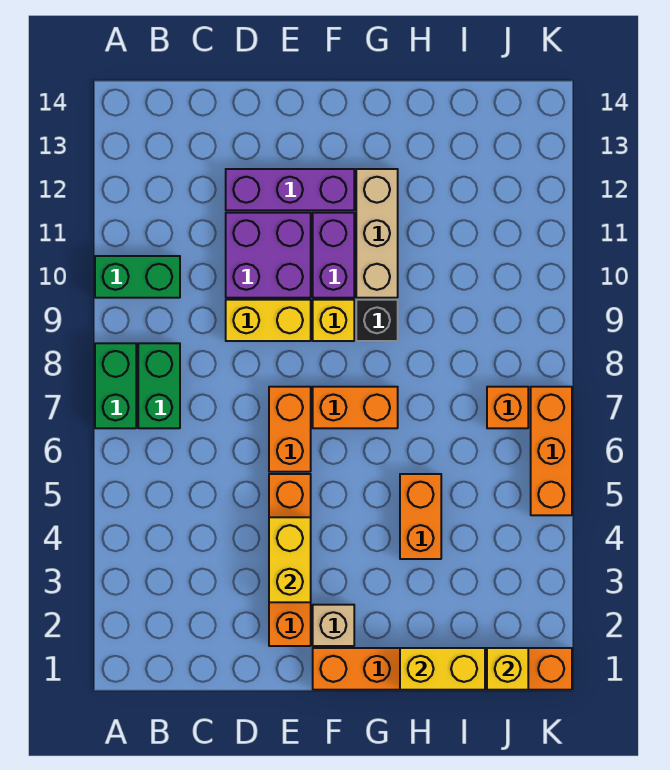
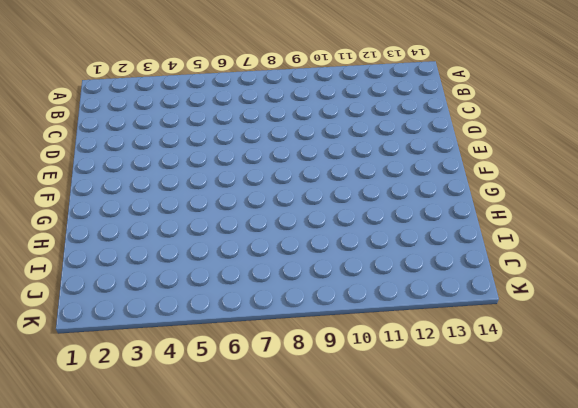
none -> green 1x2 brick [95,343,136,428]
none -> green 1x2 brick [95,256,180,298]
none -> green 1x2 brick [138,343,180,428]

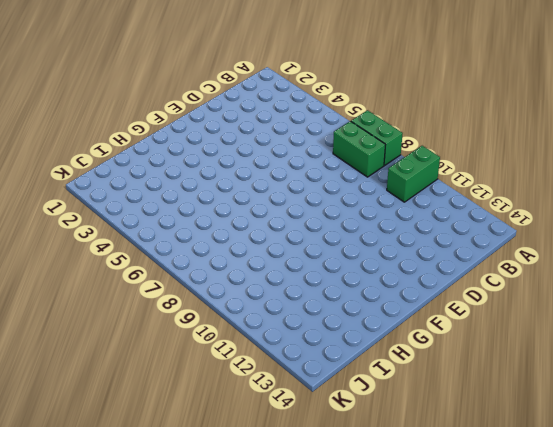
none -> yellow 1x2 brick [226,300,311,341]
none -> purple 2x2 brick [226,213,311,298]
none -> purple 1x3 brick [226,169,354,210]

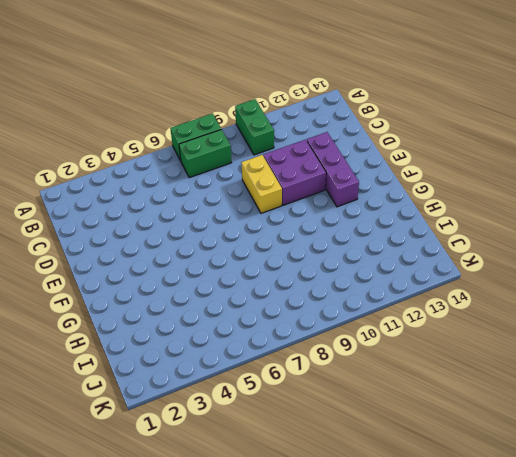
none -> orange 1x4 brick [269,474,311,646]
none -> orange 1x2 brick [269,387,311,472]
none -> orange 1x6 brick [313,648,572,690]

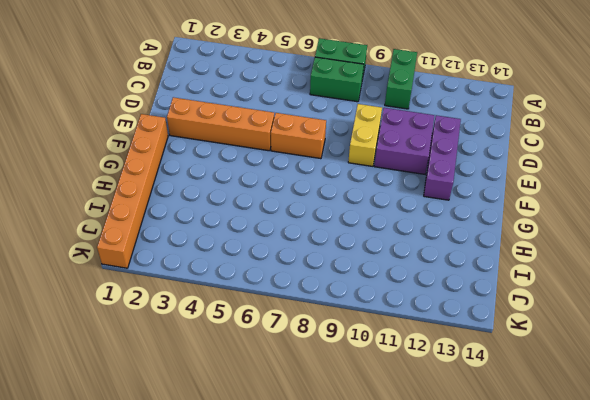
none -> tan 1x1 brick [313,605,354,646]
none -> orange 1x2 brick [313,387,398,428]
none -> yellow 1x1 brick [313,300,354,341]

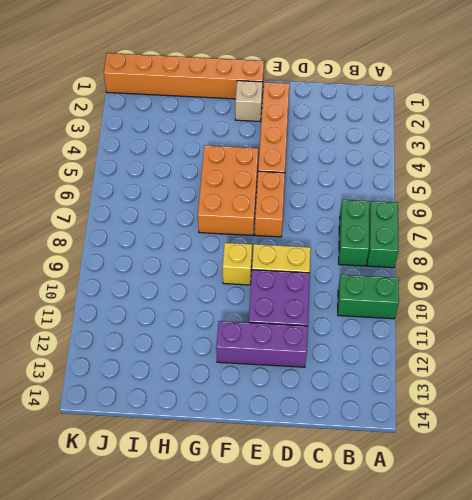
orange 2x3 brick [198,145,258,236] -> orange 1x2 brick [313,387,398,428]
none -> purple 1x2 brick [313,213,354,298]
none -> black 1x1 brick [356,300,398,341]
none -> tan 1x3 brick [356,169,398,298]

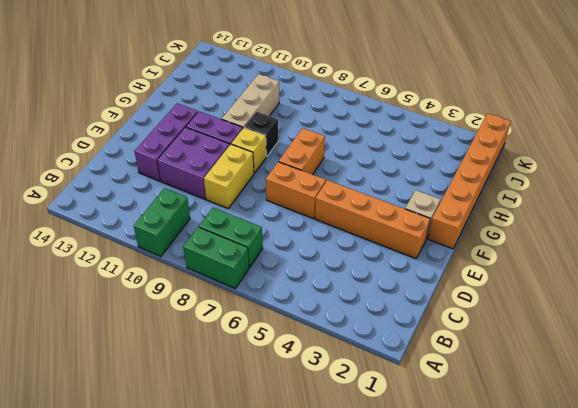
tan 1x3 brick [222,74,279,128] -> tan 1x3 brick turned to [356,169,398,298]
none -> orange 1x2 brick [400,474,441,559]
none -> orange 1x1 brick [487,387,528,428]
none -> orange 1x3 brick [531,387,572,515]

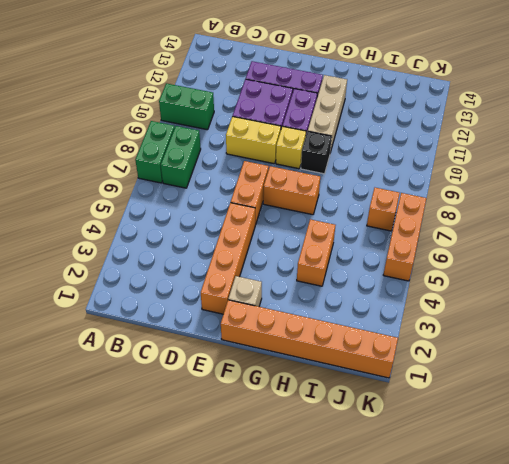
none -> yellow 1x2 brick [269,517,311,602]
none -> yellow 1x2 brick [400,648,485,690]
none -> yellow 1x1 brick [487,648,528,690]

